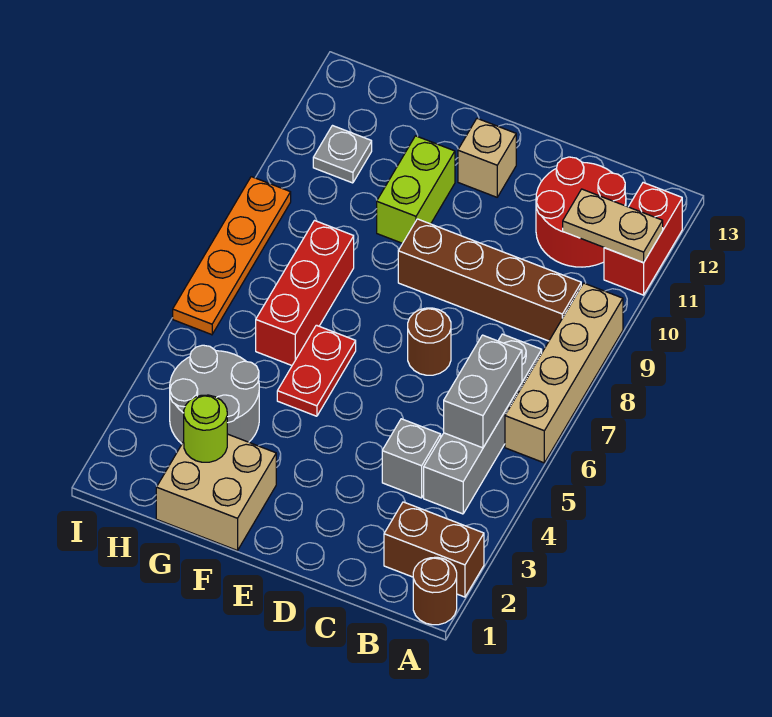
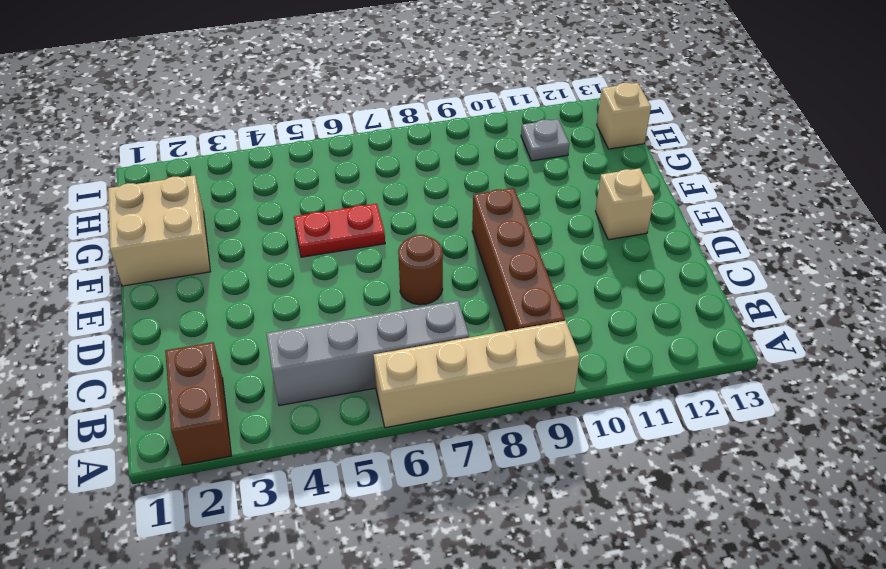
tan 1x1 brick [597,83,651,149] -> none
none -> brown 1x1 round brick [413,557,457,625]
none -> red 1x2 brick [604,183,682,295]
none -> red 2x2 round brick [536,157,626,267]

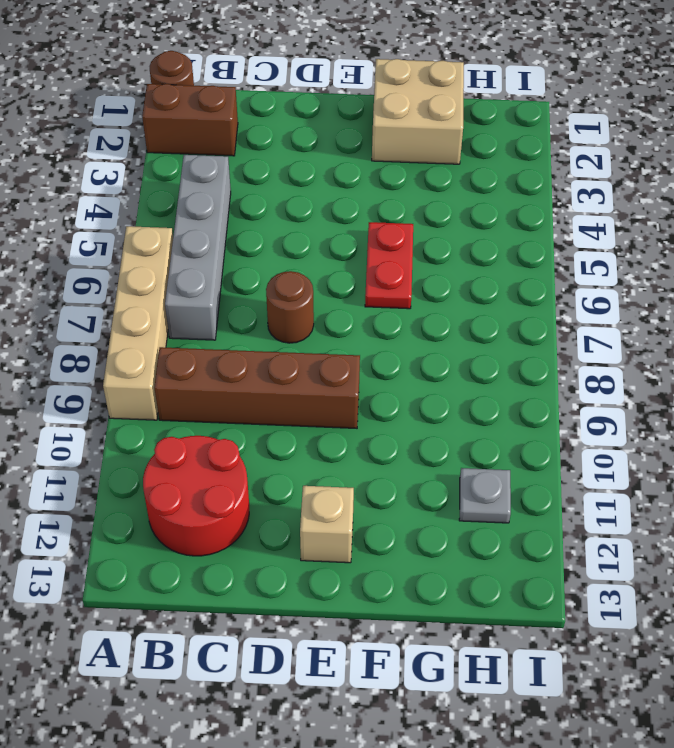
none -> red 1x2 brick [604,183,682,295]
none -> grey 1x1 brick [382,419,441,498]
none -> lime 1x2 brick [377,136,455,243]

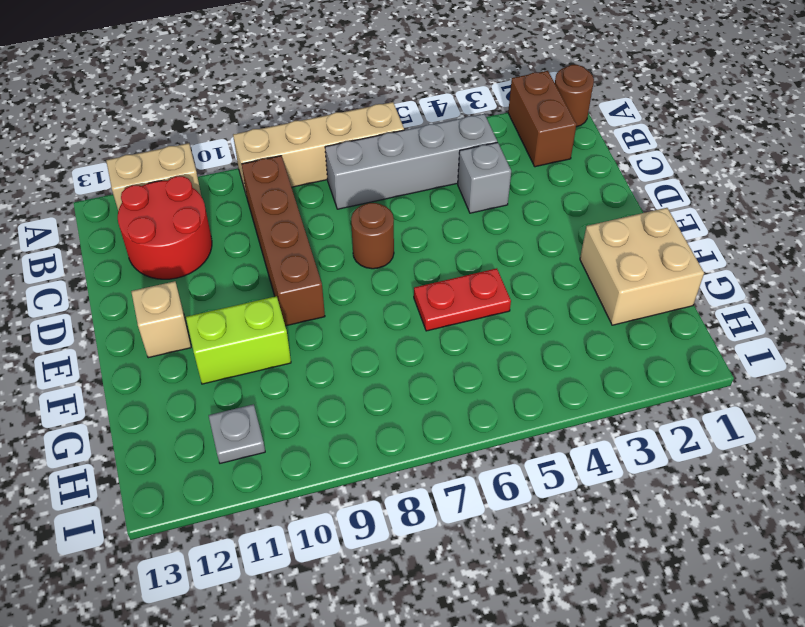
tan 1x2 brick [106,143,201,211] -> red 1x2 brick [604,183,682,295]
none -> grey 2x2 round brick [170,345,259,444]
none -> red 1x3 brick [256,221,354,365]
none -> orange 1x4 plate [173,177,291,335]

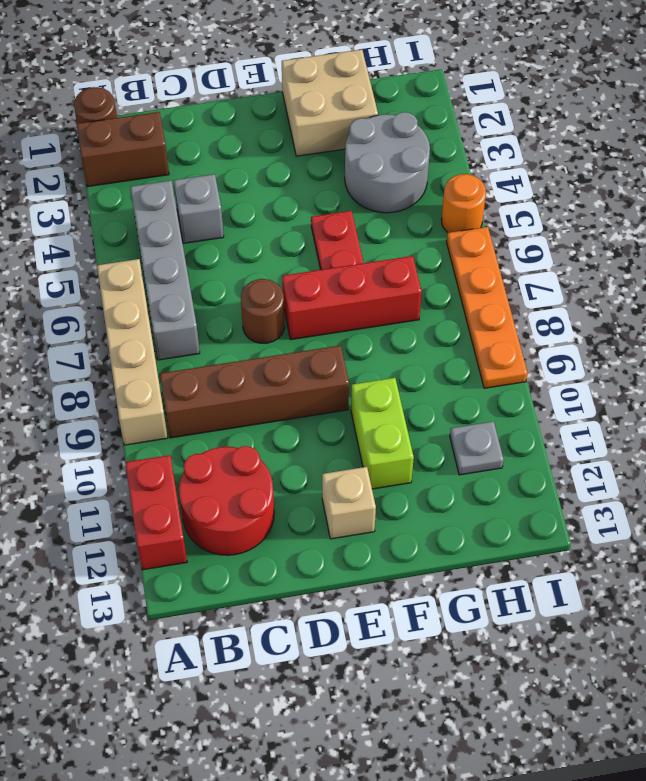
red 1x3 brick [282,256,422,340] -> red 1x3 brick turned to [256,221,354,365]
orange 1x1 round brick [441,174,486,233] -> none
none -> tan 1x2 plate [563,189,663,263]
none -> grey 1x2 brick [444,335,522,448]
none -> lime 1x1 round brick [184,395,227,462]

